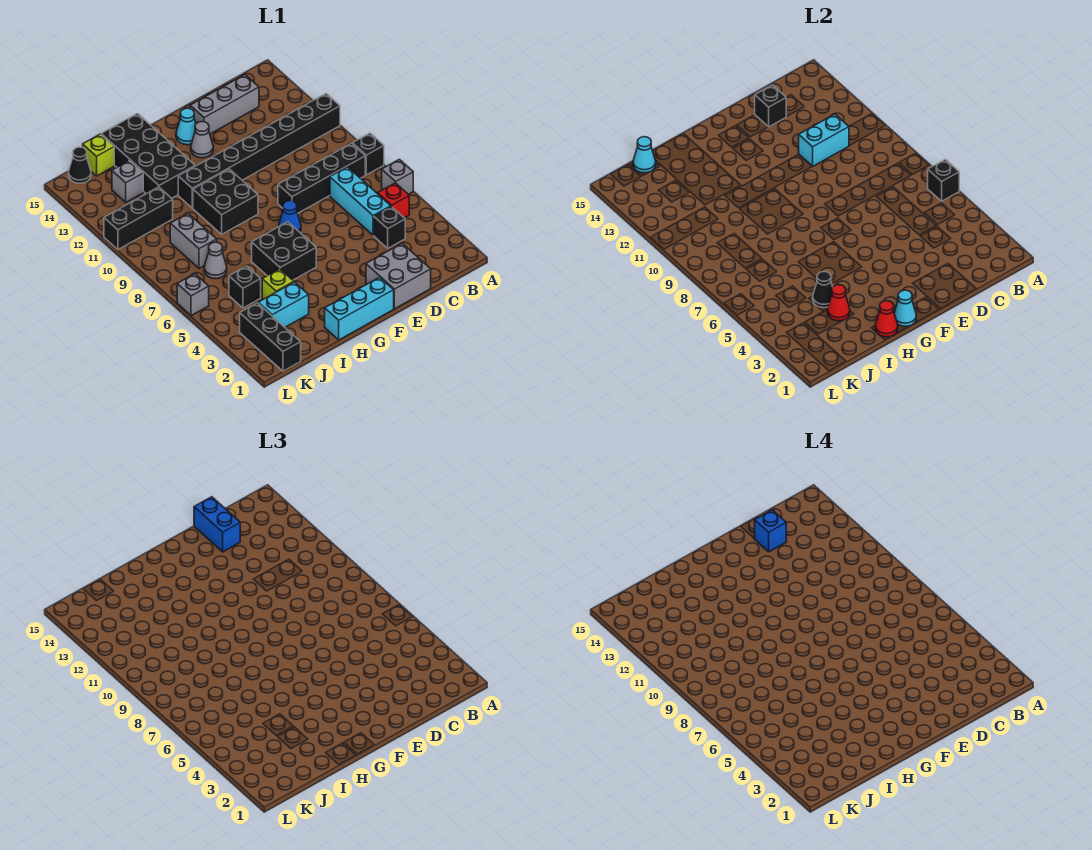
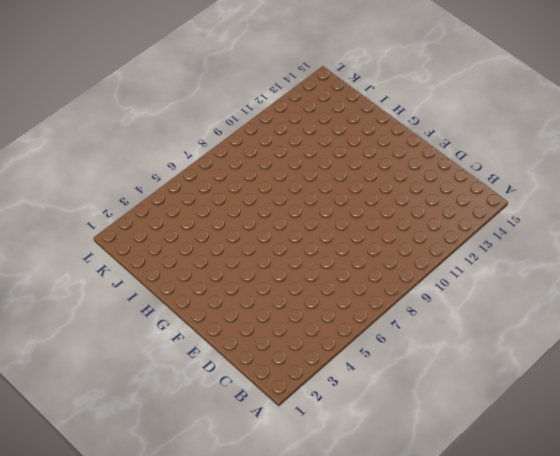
none -> grey 1x1 brick [382,159,413,194]
none -> black 1x1 brick [352,133,384,175]
none -> black 1x8 brick [178,94,340,208]
none -> red 1x1 brick [378,183,409,218]

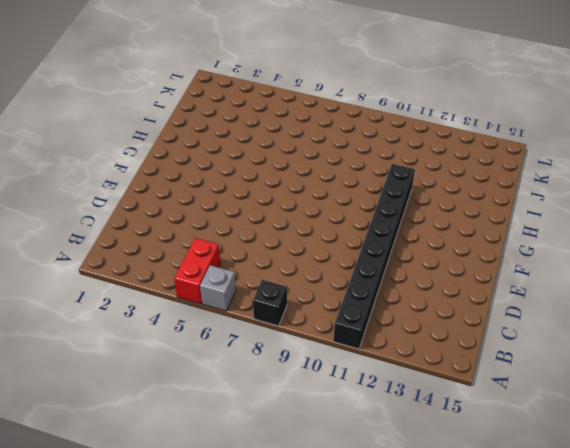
red 1x2 brick [174,238,220,304] -> red 1x1 brick [378,183,409,218]
none -> black 1x4 brick [278,143,365,213]
none -> black 1x1 brick [374,206,405,248]
none -> cyan 1x3 brick [330,167,391,235]
none -> grey 1x3 brick [190,75,259,134]

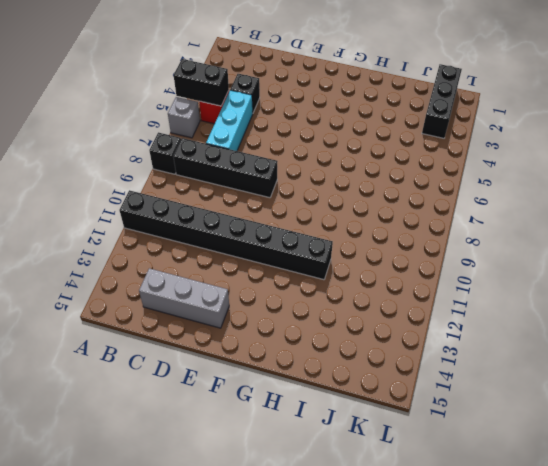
black 1x2 brick [174,59,229,106] -> none
none -> grey 2x2 brick [366,243,431,309]
none -> cyan 1x3 brick [325,277,394,340]
none -> blue 1x1 cone [279,201,301,232]
none -> grey 1x1 cone [191,122,213,158]

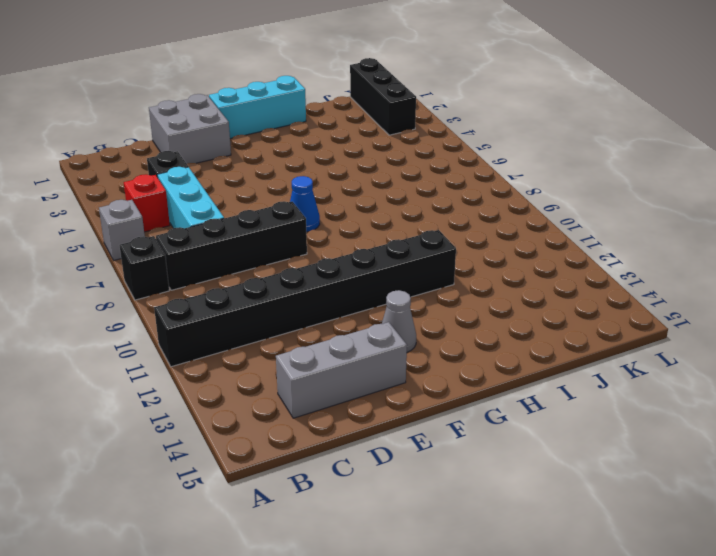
none -> cyan 1x1 cone [176,108,196,145]
none -> black 2x2 brick [252,222,316,280]
none -> black 2x2 brick [193,169,258,234]
none -> black 2x4 brick [101,113,195,198]

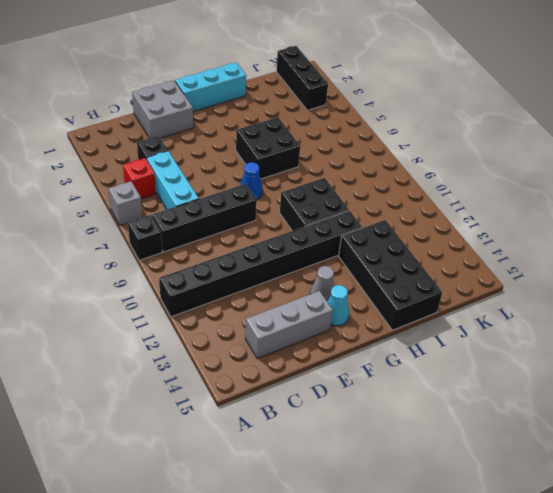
none -> cyan 1x2 brick [258,282,309,327]
none -> lime 1x1 brick [262,269,294,299]
none -> black 1x1 brick [229,266,261,308]
none -> grey 1x1 cone [204,242,227,279]

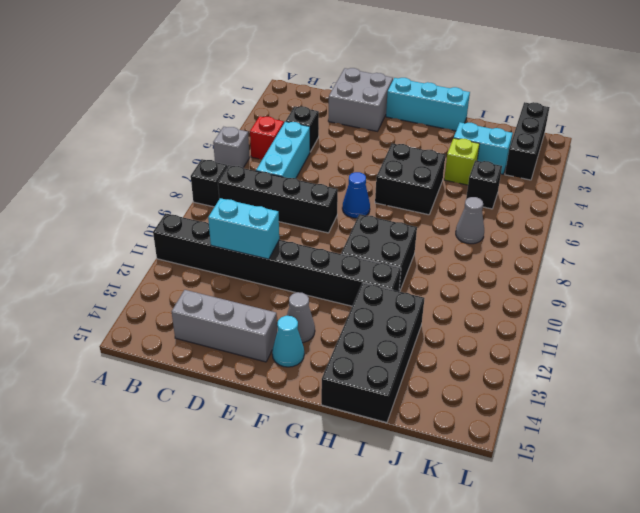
none -> grey 1x2 brick [170,214,217,268]
none -> black 1x3 brick [104,187,173,250]
none -> grey 1x1 brick [112,161,143,202]
none -> lime 1x1 brick [83,134,114,176]

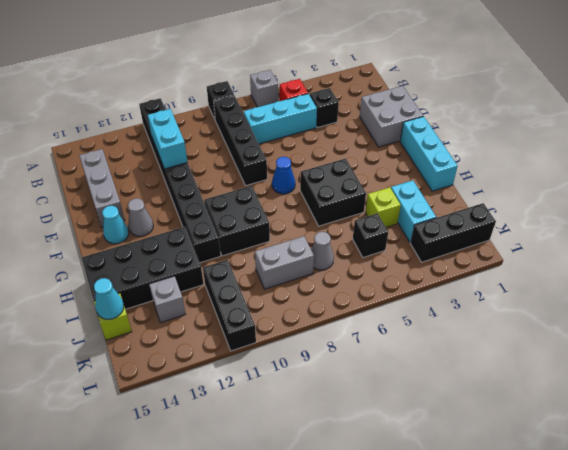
none -> black 1x1 cone [69,147,91,183]
none -> grey 1x1 brick [177,274,209,316]
none -> black 1x1 brick [928,159,959,201]
none -> black 1x1 brick [755,85,786,127]

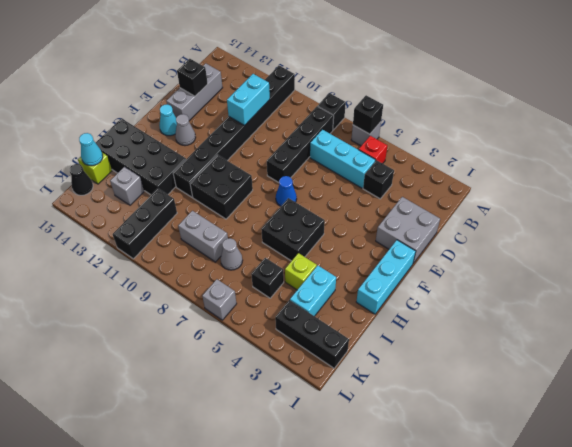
none -> cyan 1x1 cone [894,290,916,326]
none -> red 1x1 cone [875,301,898,337]
none -> red 1x1 cone [827,285,850,321]
none -> black 1x1 cone [813,272,832,308]

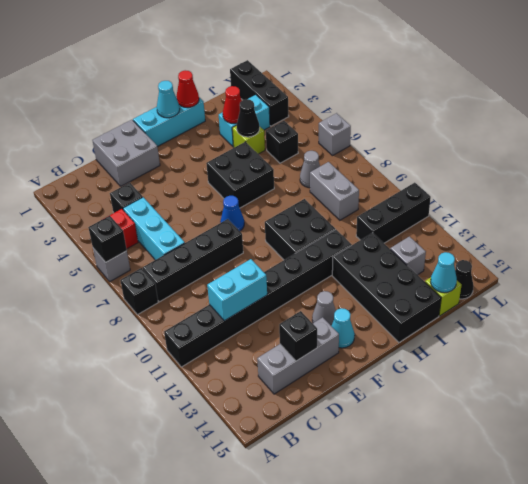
none -> blue 1x2 brick [194,497,240,552]
none -> blue 1x1 brick [755,510,786,552]

